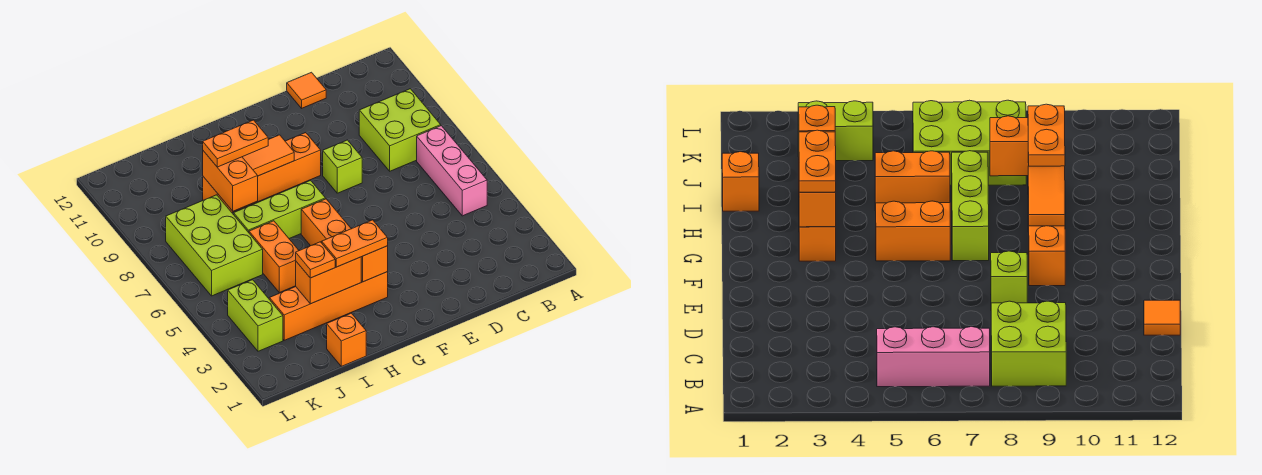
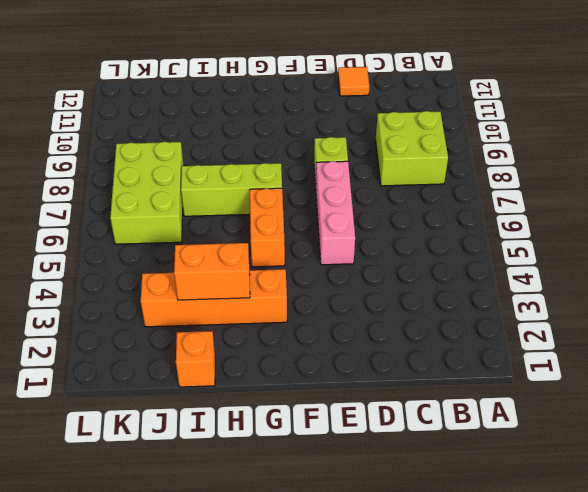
pink 1x3 brick [316,161,355,265] -> pink 1x3 brick moved to [417,126,487,216]
none -> orange 1x4 brick [203,133,321,212]
none -> orange 1x2 brick [249,221,299,293]
none -> lime 1x2 brick [228,280,283,351]

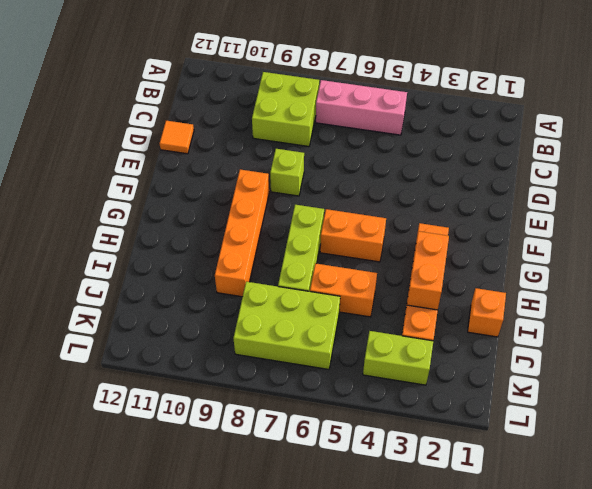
none -> orange 1x1 brick [361,246,388,282]
none -> orange 1x2 tile [243,135,294,176]
none -> orange 1x2 brick [203,151,258,211]

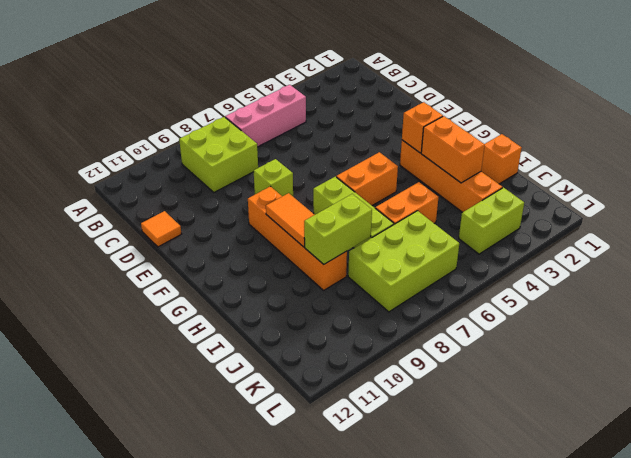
lime 1x2 brick [304,194,372,264] -> orange 1x2 brick [203,151,258,211]
none -> orange 1x2 plate [322,220,388,267]
none -> orange 1x2 plate [203,120,268,167]
none -> orange 1x1 plate [296,242,335,278]

